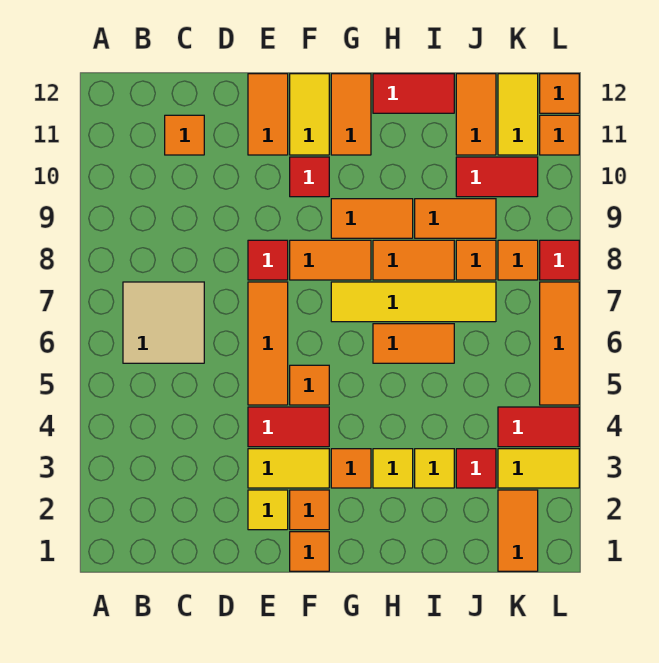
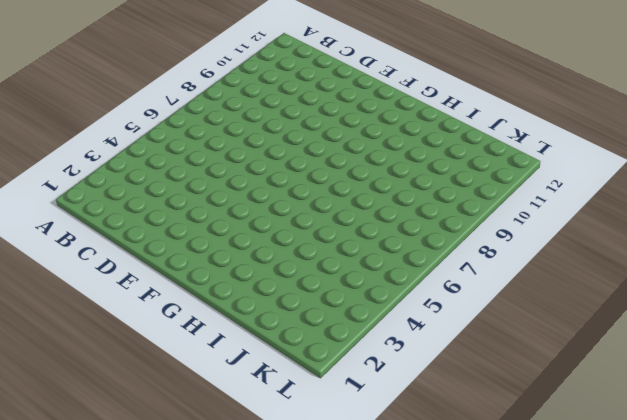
none -> tan 2x2 tile [123,282,204,363]
none -> orange 1x1 tile [165,115,204,155]
none -> yellow 1x1 tile [248,490,288,530]
none -> yellow 1x2 tile [248,449,329,488]

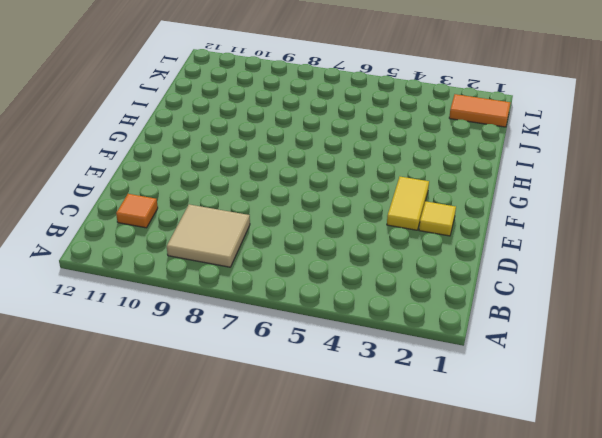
tan 2x2 tile [167,204,250,267] -> tan 2x2 tile moved to [123,282,204,363]
none -> red 1x2 tile [248,407,329,447]
none -> orange 1x3 tile [248,282,288,405]
none -> red 1x1 tile [248,240,288,280]
none -> orange 1x2 tile [248,74,288,155]

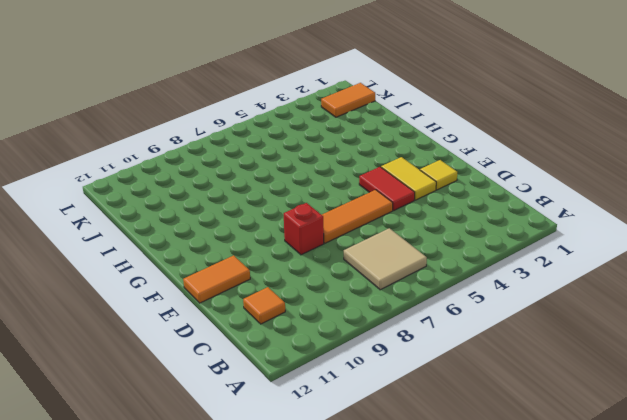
red 1x1 brick [284,203,324,255] -> red 1x1 tile [248,240,288,280]
none -> orange 1x1 tile [290,532,329,571]
none -> orange 1x1 tile [290,490,329,530]
none -> orange 1x1 tile [290,365,329,405]
none -> orange 1x2 tile [290,240,371,280]

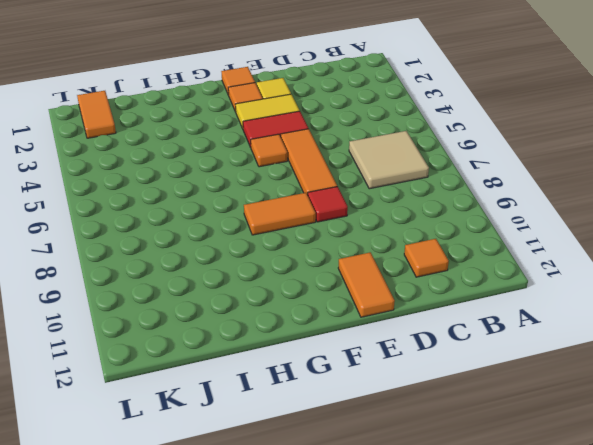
none -> red 1x1 tile [290,157,329,197]
none -> yellow 1x2 tile [290,74,329,155]
none -> orange 1x1 tile [331,449,371,488]
none -> yellow 1x4 tile [331,282,496,322]

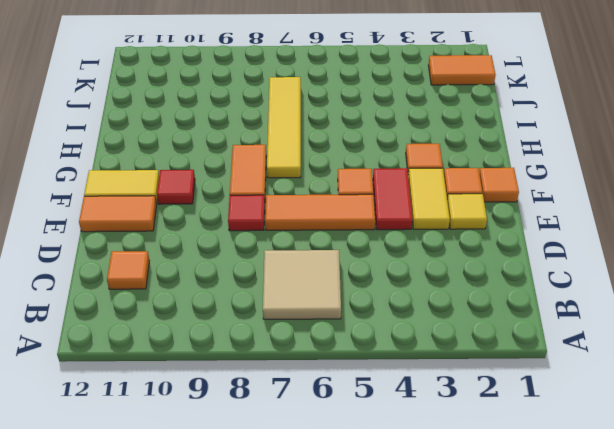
none -> orange 1x2 tile [331,199,413,238]
none -> orange 1x2 tile [331,74,371,155]
none -> yellow 1x1 tile [373,449,413,488]
none -> orange 1x2 tile [373,324,454,363]

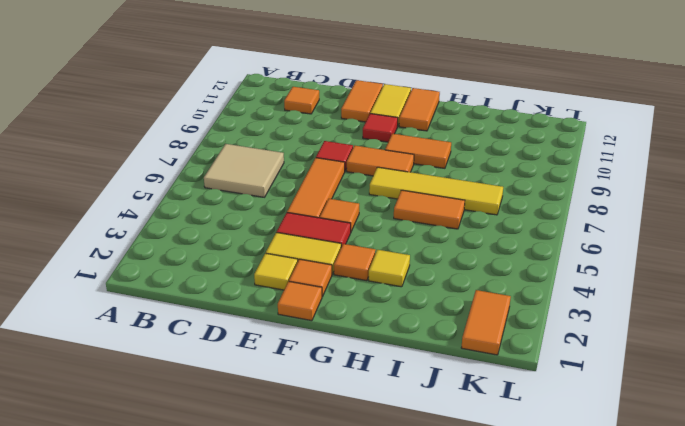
none -> orange 1x2 tile [373,240,454,280]
none -> red 1x2 tile [373,74,454,113]
none -> yellow 1x1 tile [415,449,454,488]
none -> orange 1x2 tile [415,199,496,238]

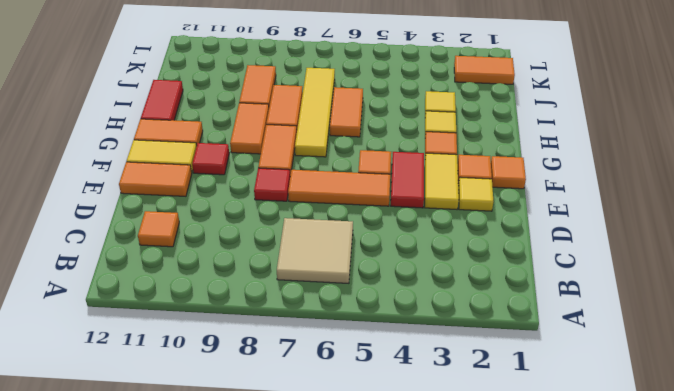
none -> red 1x1 tile [456,449,496,488]
none -> orange 1x1 tile [456,240,496,280]
none -> red 1x2 tile [456,157,538,197]
none -> orange 1x2 tile [456,74,496,155]

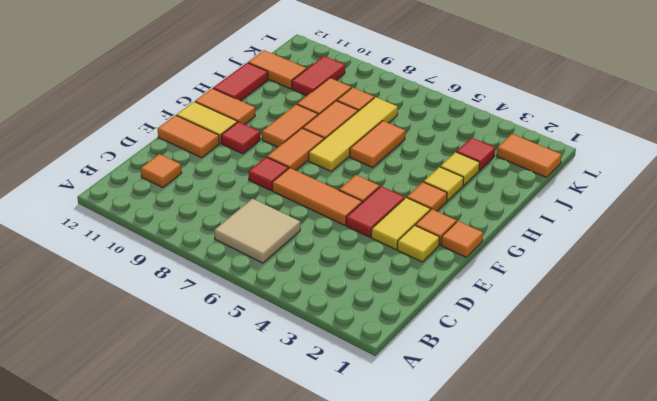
none -> yellow 1x2 tile [498,449,579,488]
none -> red 1x2 tile [498,407,579,447]
none -> orange 1x1 tile [498,240,538,280]
none -> yellow 1x2 tile [498,74,538,155]

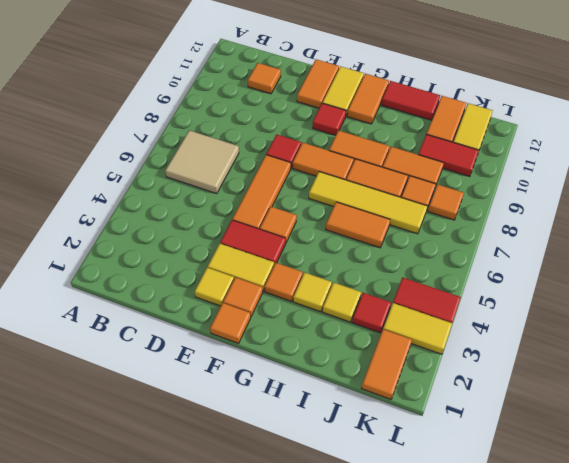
none -> orange 1x3 tile [540,282,579,405]
none -> red 1x1 tile [540,240,579,280]
none -> orange 1x1 tile [540,115,579,155]
none -> orange 1x1 tile [540,74,579,113]

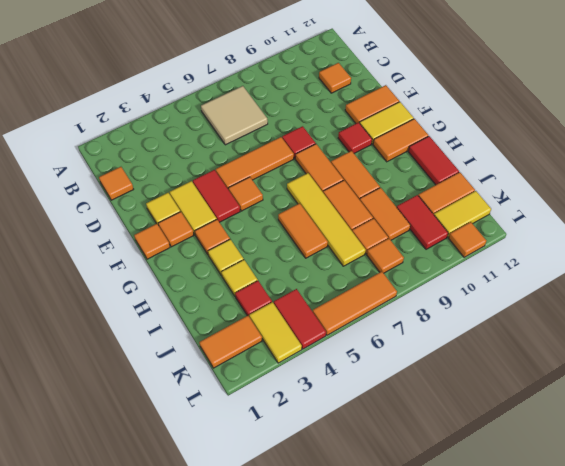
orange 1x1 tile [99,167,134,200] -> orange 1x1 tile moved to [540,74,579,113]
none -> red 1x1 tile [540,240,579,280]

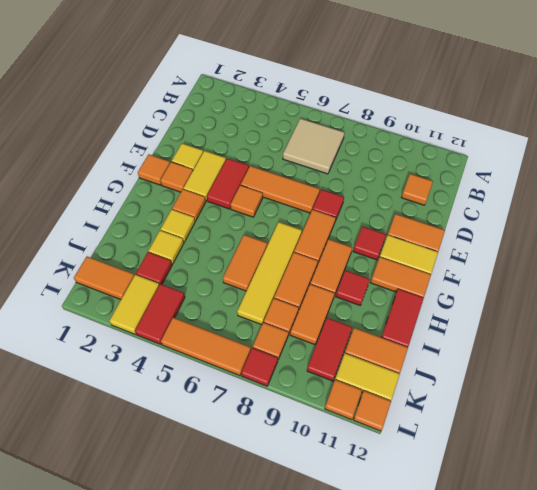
red 1x1 tile [336,270,370,305] -> none

